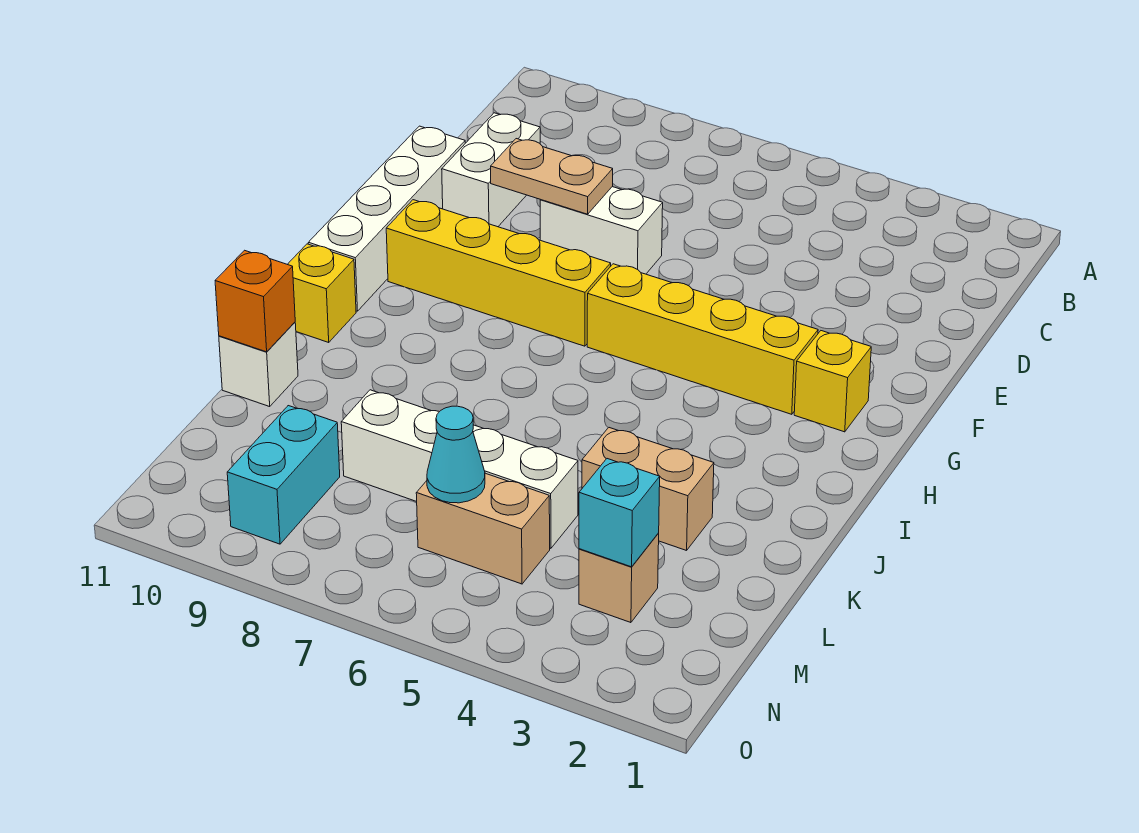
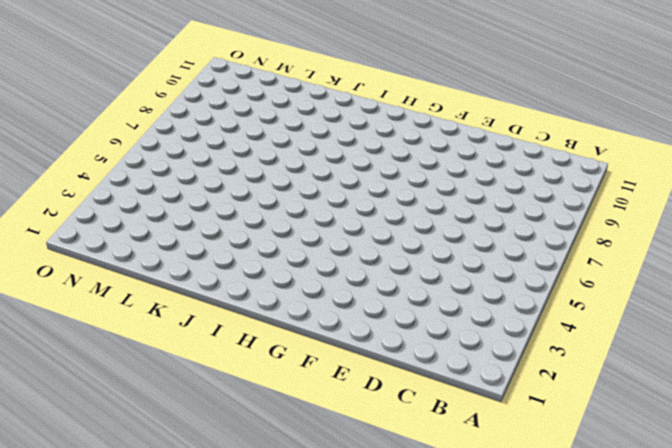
none -> white 1x2 brick [442,113,540,227]
none -> white 1x2 brick [540,187,663,274]
none -> white 1x4 brick [308,126,465,311]

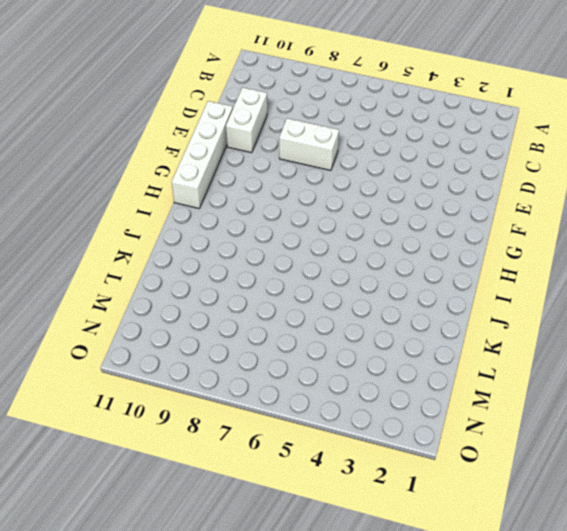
none -> yellow 1x1 brick [794,331,871,432]
none -> yellow 1x4 brick [587,264,818,414]
none -> yellow 1x4 brick [386,200,611,346]

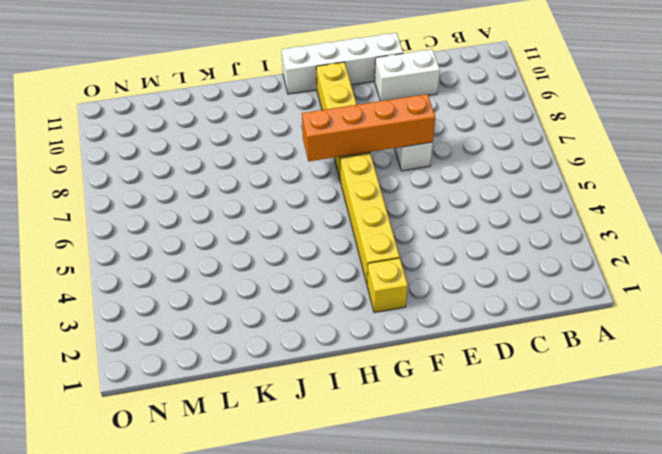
orange 1x4 brick [302,94,435,161] -> none
none -> yellow 1x1 brick [288,244,356,342]
none -> tan 1x2 brick [582,428,714,551]
none -> white 1x1 brick [219,322,298,407]

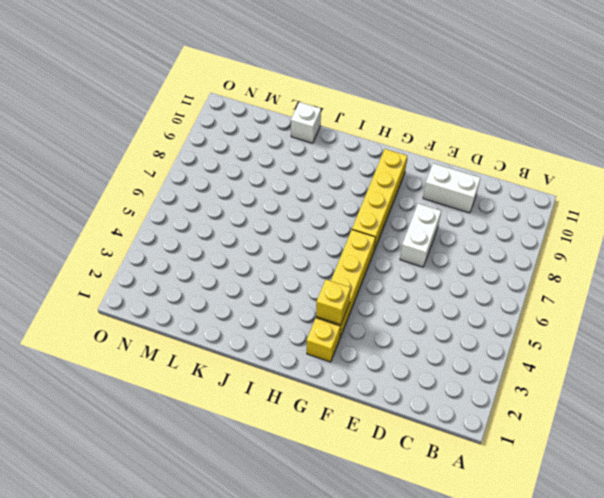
yellow 1x1 brick [316,280,351,325] -> yellow 1x1 brick moved to [288,244,356,342]
none -> white 1x4 brick [308,126,465,311]
none -> tan 1x2 brick [582,428,714,551]
none -> white 1x4 brick [341,390,578,548]

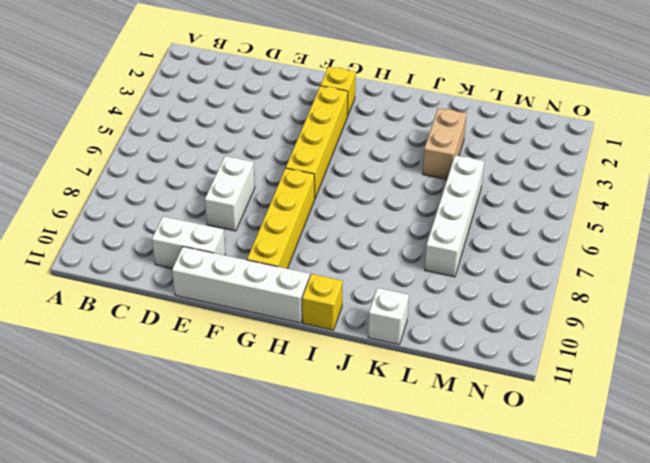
none -> tan 1x1 brick [579,533,659,623]
none -> tan 1x2 brick [416,473,550,584]
none -> cyan 1x2 brick [227,406,340,544]

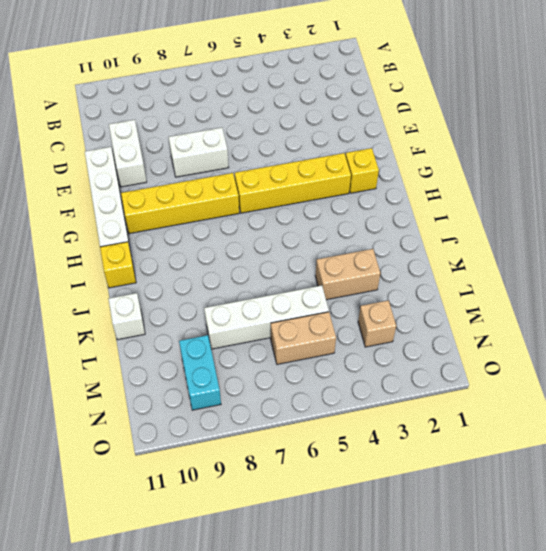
none -> tan 1x2 plate [491,139,613,214]
none -> orange 1x1 brick [215,250,295,352]
none -> cyan 1x1 brick [579,459,660,567]

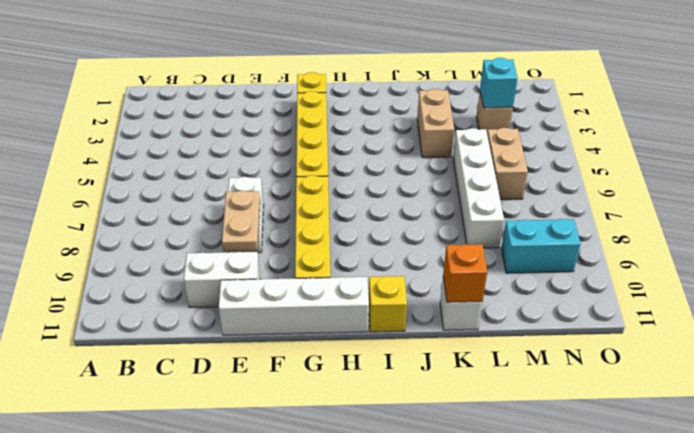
none -> cyan 1x1 cone [427,406,485,503]

